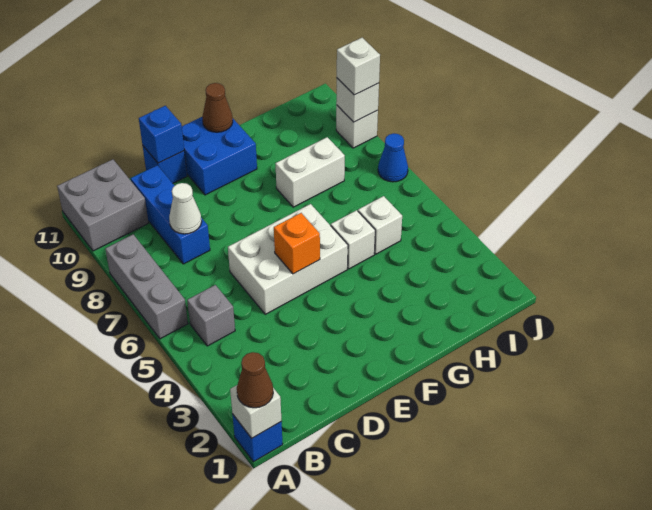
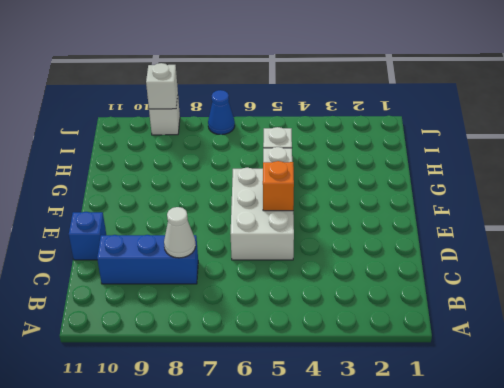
none -> blue 1x1 brick [233,415,283,462]
none -> grey 1x3 brick [105,235,188,339]
none -> grey 2x2 brick [57,159,148,251]

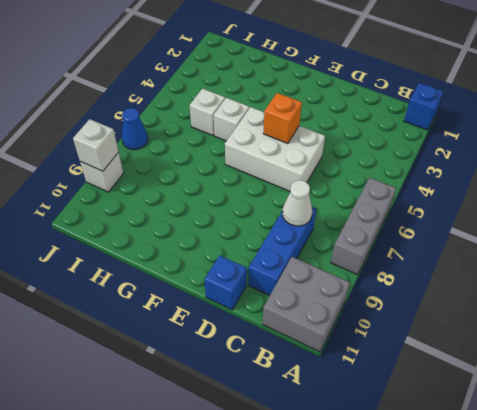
none -> grey 1x1 brick [187,285,235,346]
none -> blue 2x2 brick [182,117,257,195]
none -> white 1x2 brick [275,137,345,207]

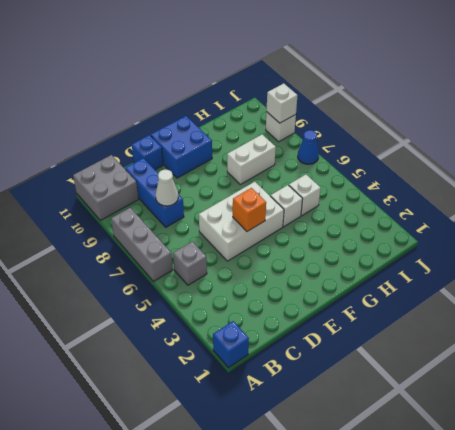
none -> white 1x1 brick [230,385,281,438]
none -> blue 1x1 brick [139,106,184,163]
none -> brown 1x1 cone [202,83,233,132]

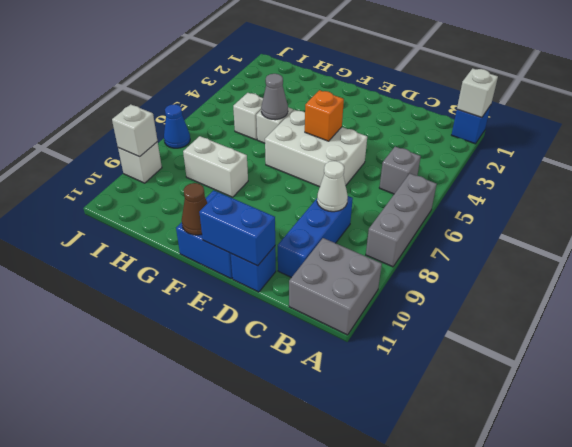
blue 1x2 brick [199,192,275,266] -> blue 1x1 brick [139,106,184,163]
grey 1x1 cone [261,74,288,120] -> none
none -> brown 1x1 cone [237,352,273,408]
none -> white 1x1 brick [337,38,380,95]

